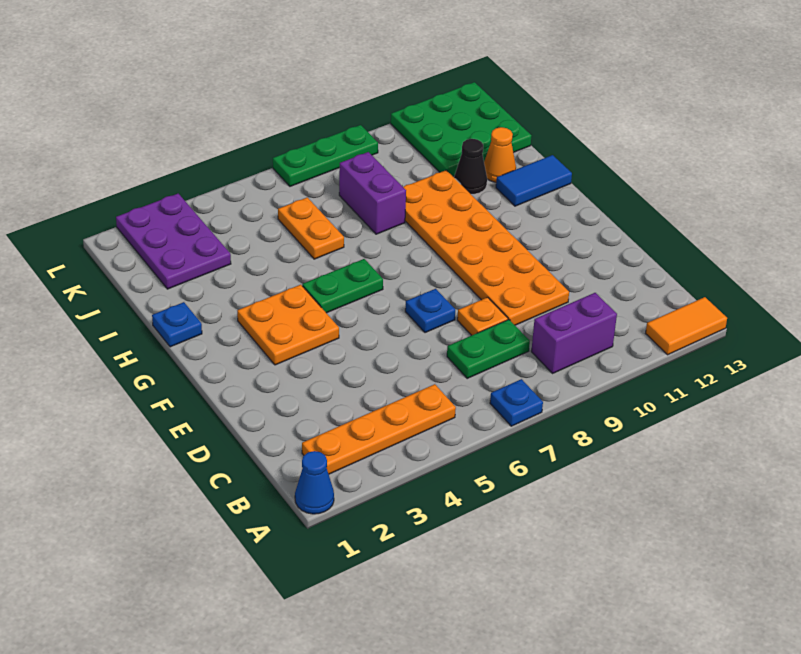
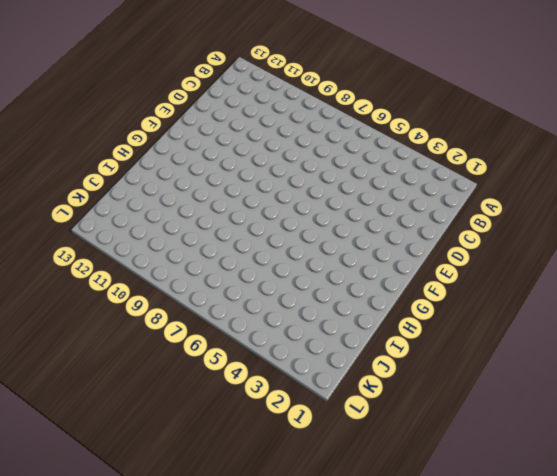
none -> blue 1x1 cone [295,451,334,514]
none -> blue 1x1 plate [490,379,543,426]
none -> orange 1x2 tile [646,297,727,355]

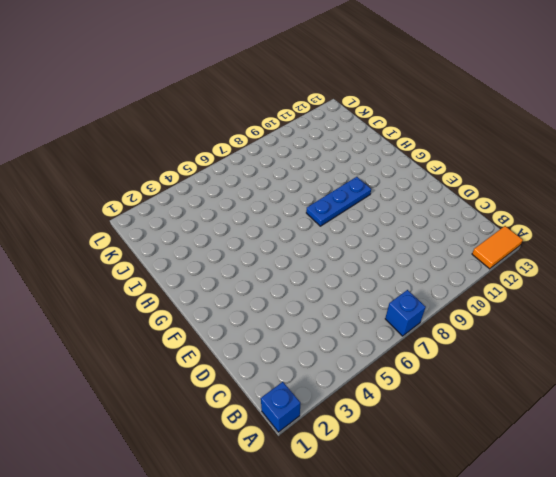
blue 1x1 brick [261,382,300,432] -> blue 1x1 cone [295,451,334,514]
blue 1x1 brick [385,290,426,336] -> blue 1x1 plate [490,379,543,426]
blue 1x3 plate [306,177,371,226] -> orange 2x6 plate [403,170,569,325]
none -> orange 1x4 plate [302,384,456,474]
none -> purple 1x2 brick [531,293,617,373]
none -> green 1x2 plate [447,320,530,378]

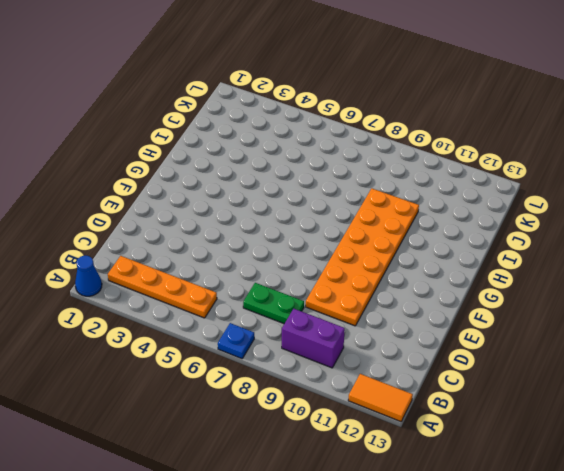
none -> orange 1x1 plate [457,297,508,335]
none -> blue 1x1 plate [405,289,455,333]
none -> orange 2x2 plate [237,285,339,365]

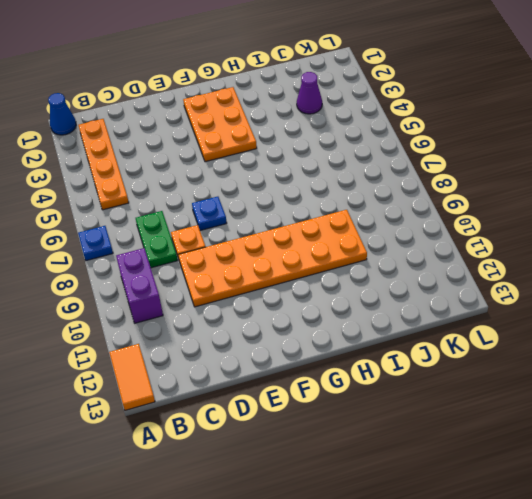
orange 2x3 plate [183,87,257,162] -> orange 2x2 plate [237,285,339,365]
purple 1x1 cone [297,72,322,114] -> purple 2x3 plate [116,194,231,289]
none -> green 1x2 plate [302,259,383,313]
none -> blue 1x1 plate [152,302,202,347]
none -> blue 1x2 tile [496,155,572,206]

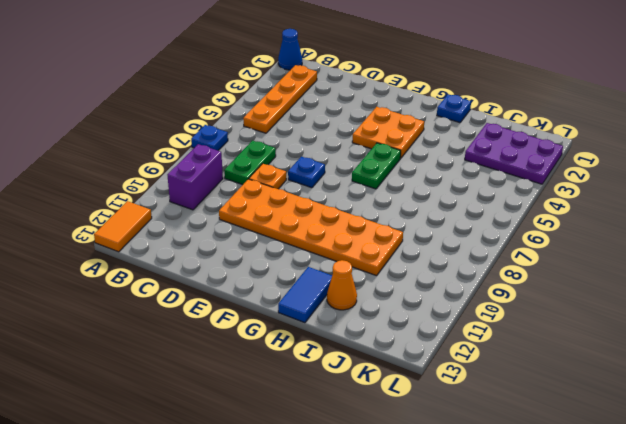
none -> orange 1x2 plate [278,197,344,259]
none -> purple 1x2 brick [339,152,406,234]
none -> black 1x1 cone [454,139,487,194]

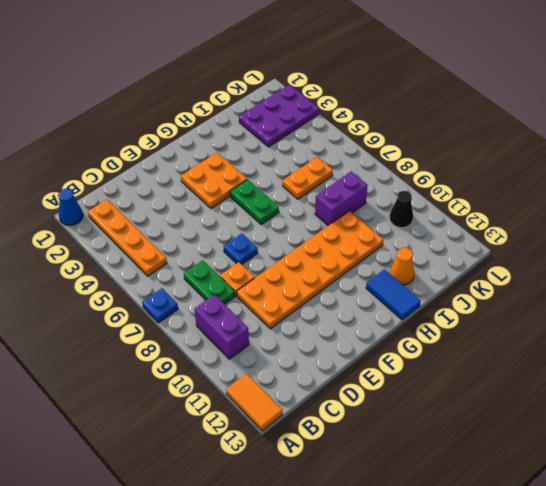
black 1x1 cone [390,191,413,228] -> black 1x1 cone moved to [454,139,487,194]
none -> blue 1x1 plate [152,302,202,347]
none -> green 3x3 plate [391,82,532,176]
none -> green 1x3 plate [273,125,378,186]

